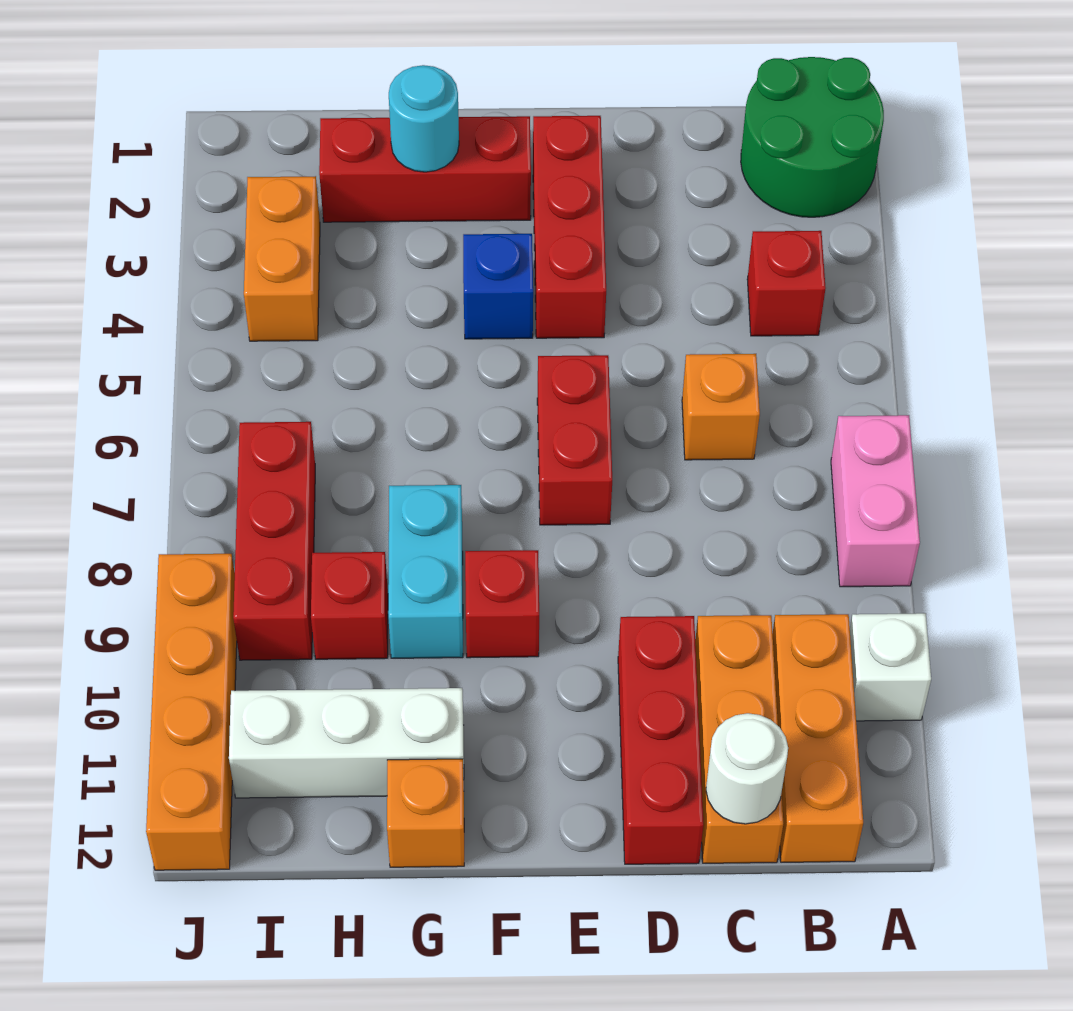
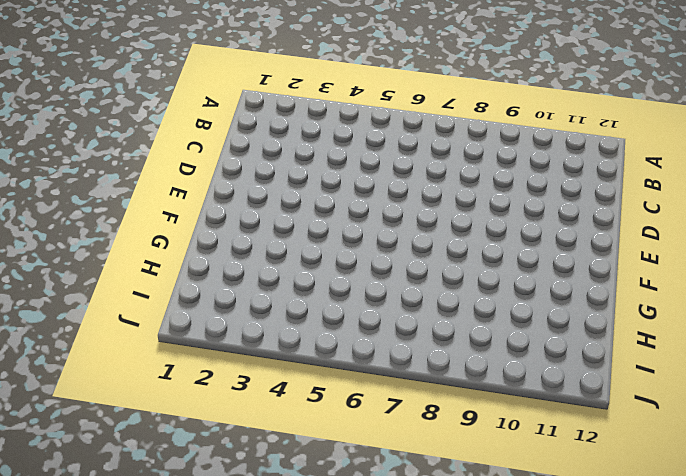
none -> green 2x2 round brick [741,57,884,217]
none -> pink 1x2 brick [831,415,920,587]
none -> white 1x1 brick [850,613,931,721]

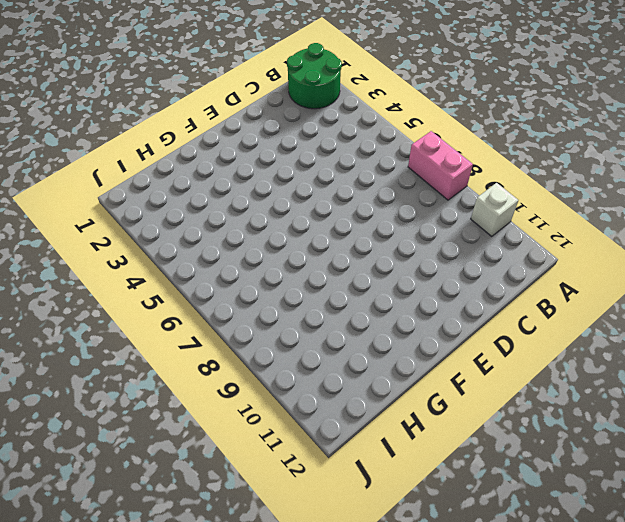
none -> red 1x1 brick [747,231,826,336]
none -> orange 1x3 brick [772,614,863,862]
none -> orange 1x1 brick [682,354,760,460]

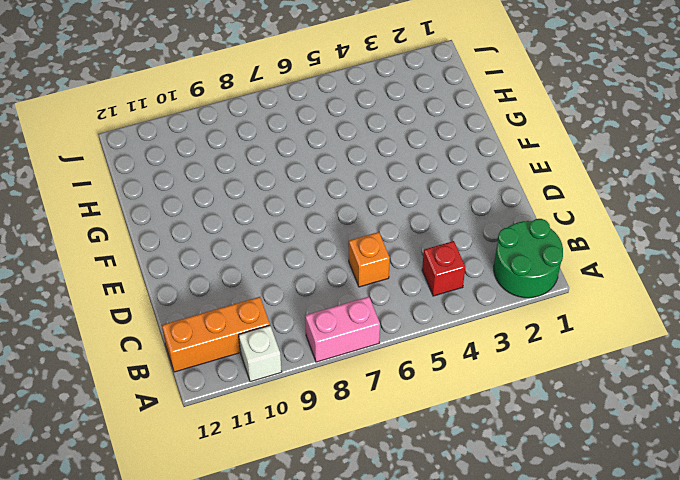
none -> orange 1x3 brick [695,615,783,863]
none -> red 1x3 brick [618,616,704,864]
none -> red 1x3 brick [533,116,606,338]

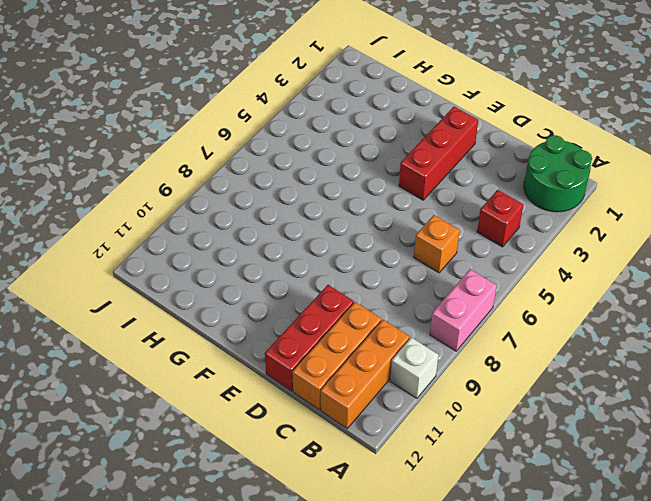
none -> red 1x2 brick [537,355,612,525]
none -> red 1x3 brick [319,116,531,222]
none -> blue 1x1 brick [463,234,533,339]

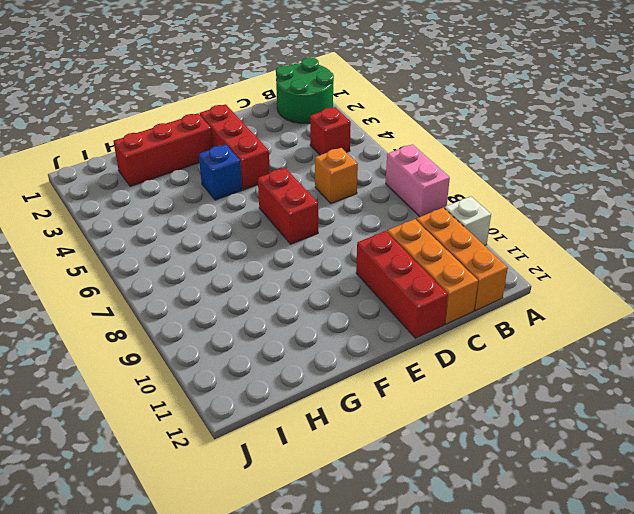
none -> red 1x1 brick [465,550,539,658]
none -> cyan 1x2 brick [388,485,463,658]
none -> white 1x3 brick [229,688,464,798]

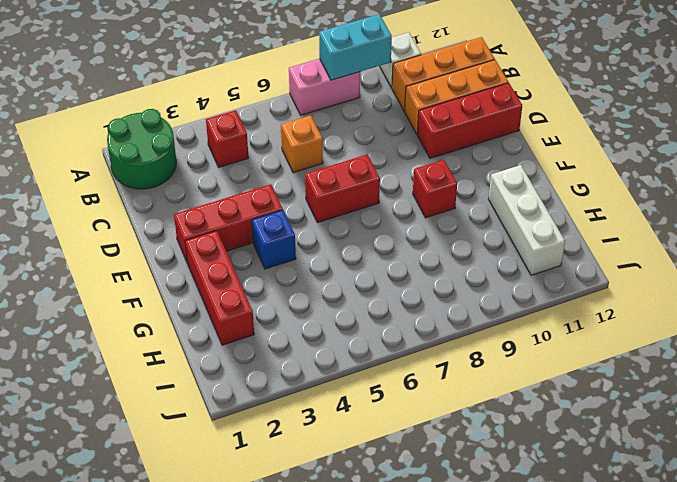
cyan 1x2 brick [319,14,392,80] -> cyan 1x2 brick moved to [388,485,463,658]
none -> orange 1x1 brick [387,759,464,867]
none -> red 1x1 brick [311,552,388,659]
none -> orange 1x2 brick [244,176,320,341]

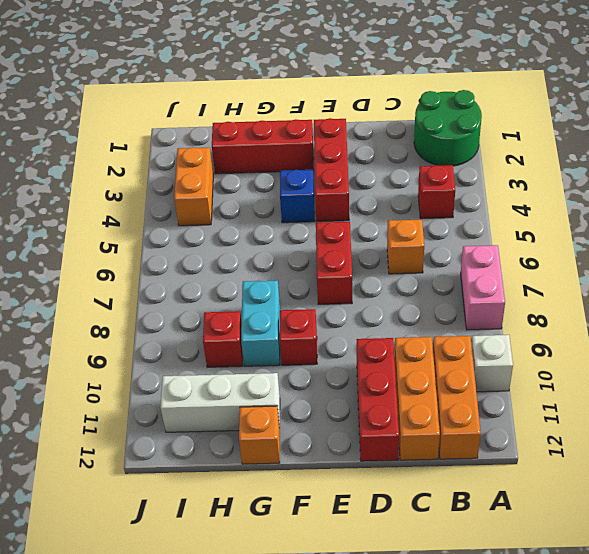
none -> red 1x3 brick [233,422,315,660]
none -> orange 1x4 brick [146,554,237,870]
none -> white 1x1 round brick [706,713,788,824]

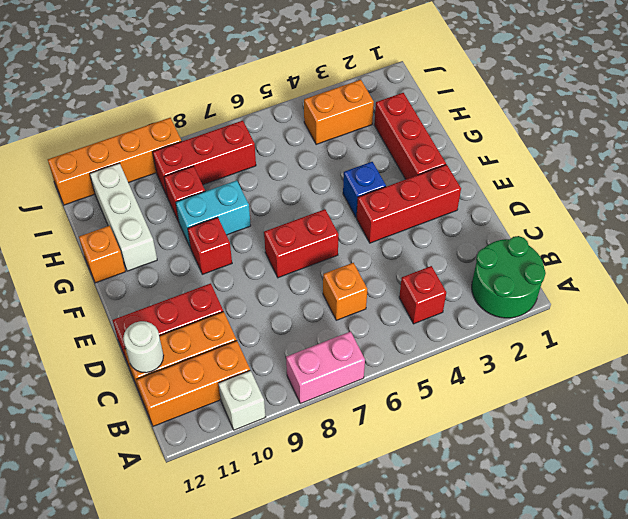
none -> cyan 1x1 round brick [389,65,459,172]

